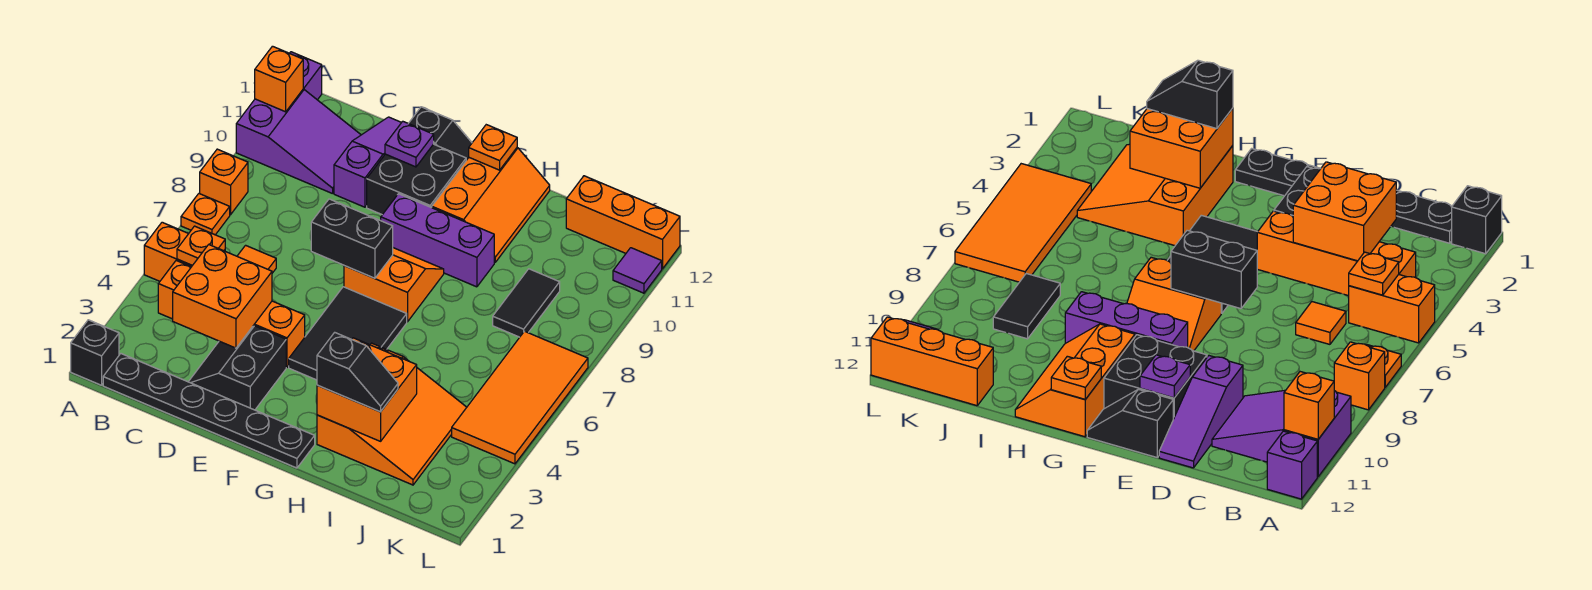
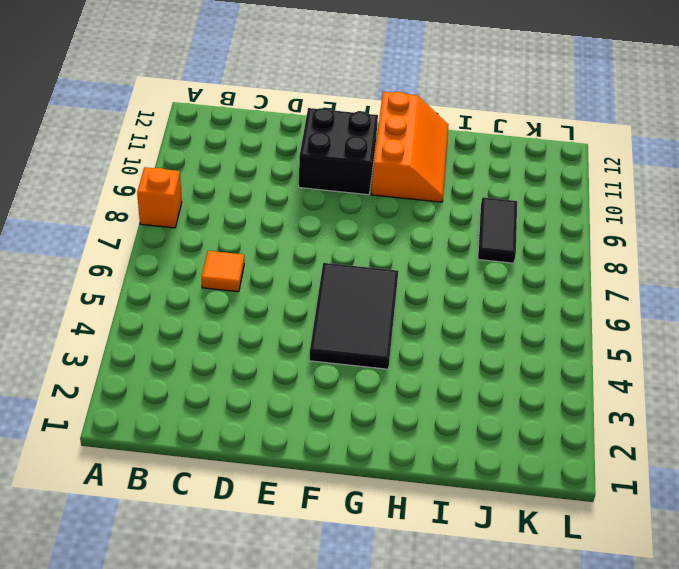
none -> black 1x1 brick [71,320,119,385]
none -> orange 1x2 brick [144,222,225,281]
none -> orange 1x1 plate [181,194,230,235]
none -> purple 2x3 slope [236,89,361,194]

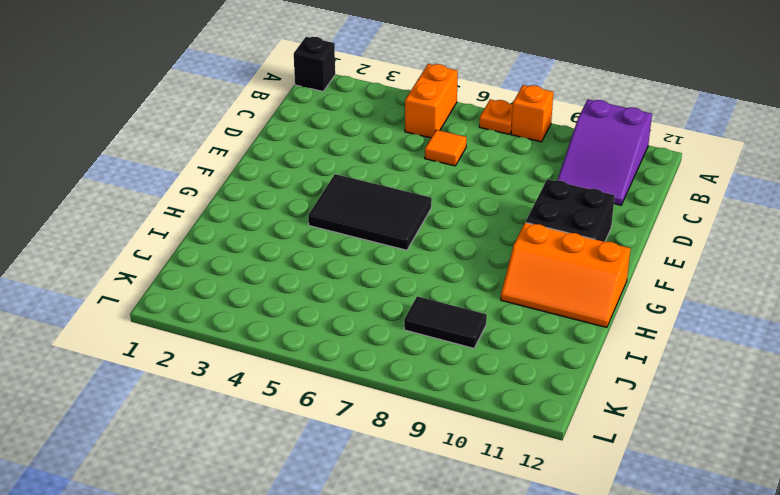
none -> purple 1x1 brick [290,52,322,100]
none -> black 1x6 plate [103,354,315,468]
none -> orange 1x4 brick [158,261,305,367]
none -> black 2x2 slope [189,326,286,410]

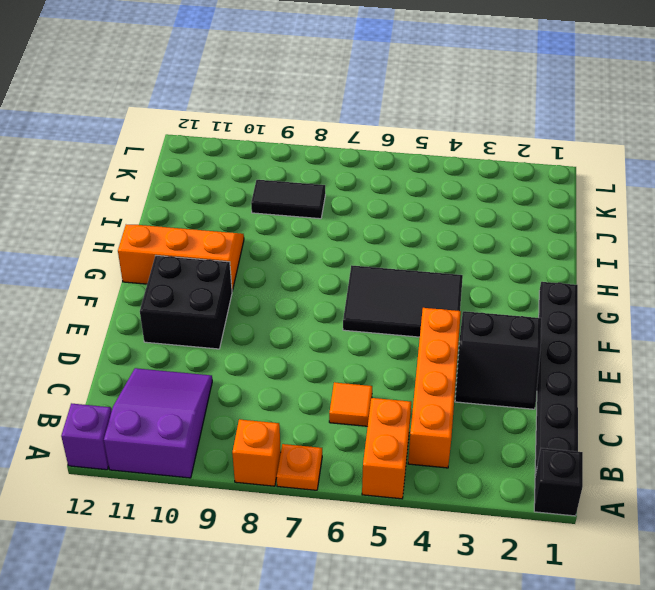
none -> purple 1x3 slope [334,117,402,207]
none -> black 1x2 slope [408,107,472,160]
none -> orange 2x2 slope [344,248,444,322]
none -> purple 1x3 brick [381,194,494,287]

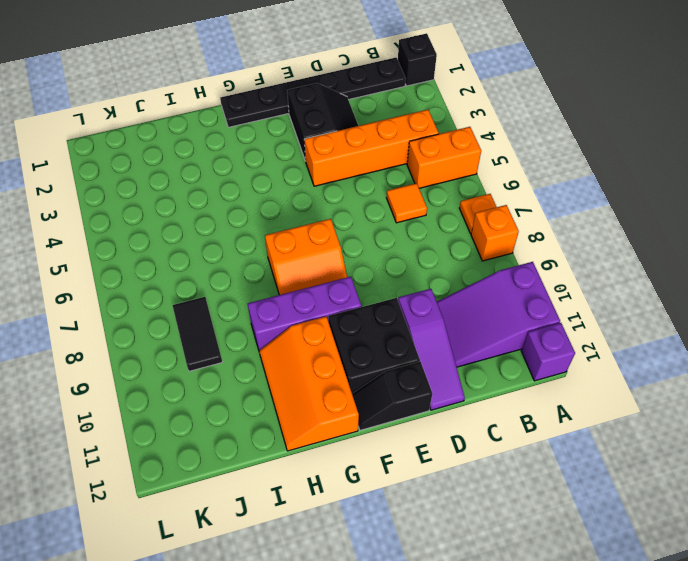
none -> black 2x3 tile [289,287,407,380]
none -> orange 3x3 slope [317,343,467,485]
none -> orange 1x3 brick [566,176,680,269]
none -> orange 2x4 tile [452,331,588,464]

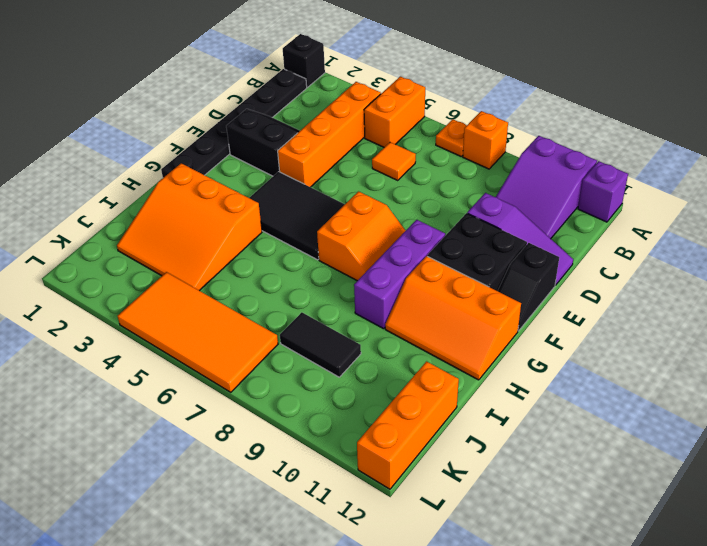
none -> purple 1x1 tile [613,248,662,293]
none -> orange 1x1 brick [255,46,303,112]
none -> orange 1x1 plate [177,226,225,265]
none -> orange 2x2 brick [173,245,272,348]

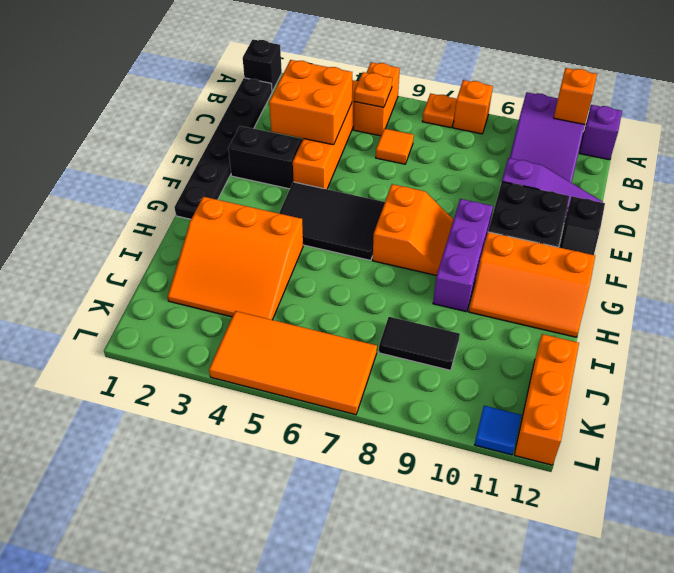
blue 1x1 tile [475,406,521,455] -> purple 1x1 tile [613,248,662,293]
none -> black 1x2 brick [311,199,393,278]
none -> purple 1x1 plate [385,121,434,167]
none -> orange 1x1 plate [469,125,517,170]
none -> orange 2x2 brick [317,338,417,441]

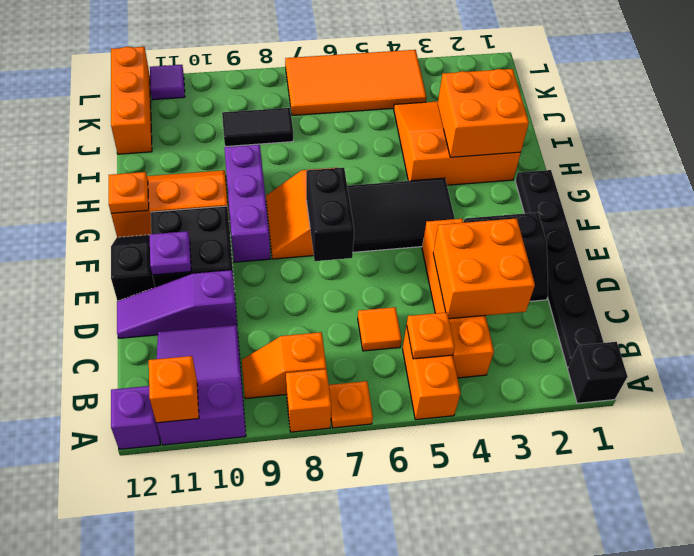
orange 1x2 slope [242,332,326,399] -> none
none -> black 1x2 slope [317,332,398,412]

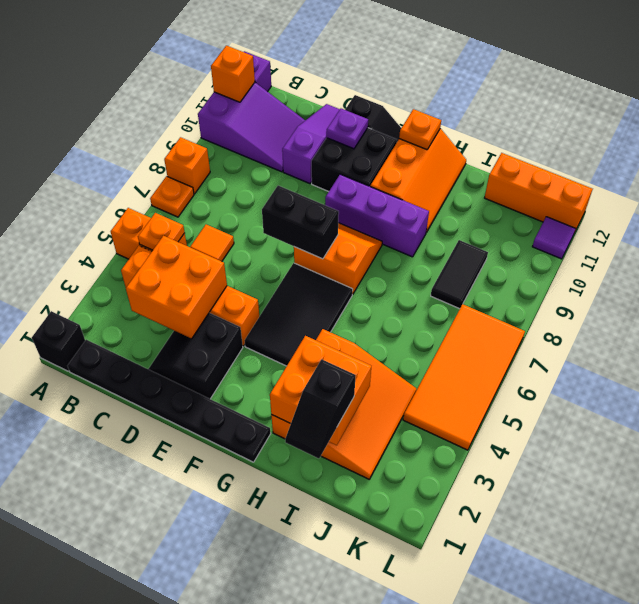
black 1x2 slope [285,359,356,458] -> black 1x2 slope turned to [317,332,398,412]

